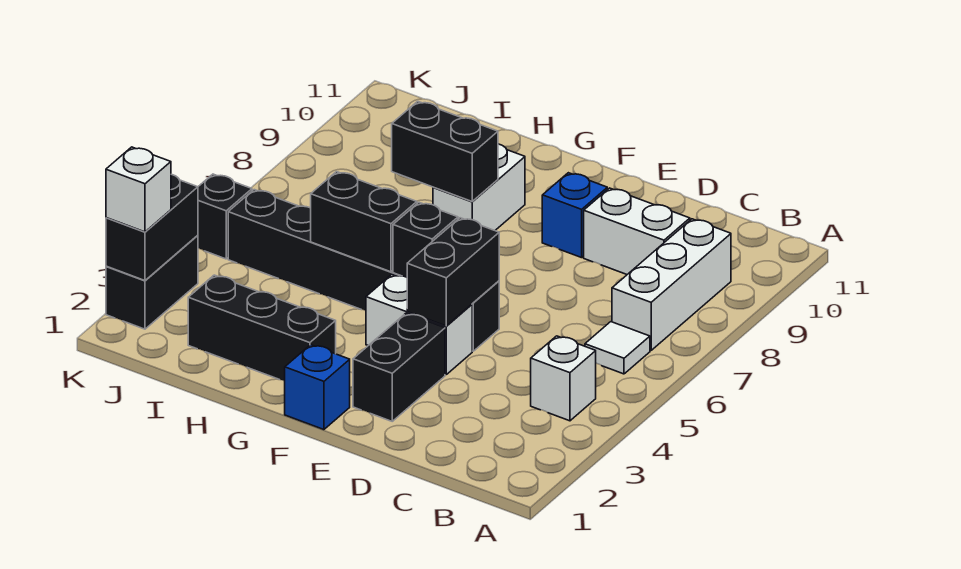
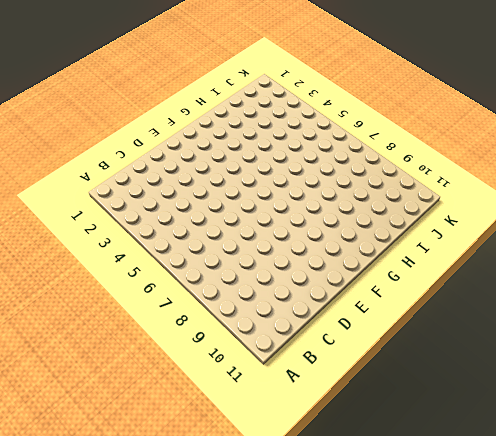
none -> white 1x1 brick [531,336,596,421]
none -> white 1x1 tile [585,322,650,374]
none -> white 1x3 brick [612,219,731,350]

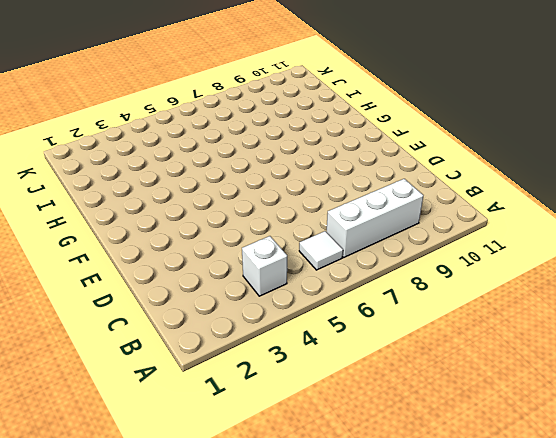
none -> white 1x2 brick [584,188,690,274]
none -> black 1x2 brick [353,313,445,421]
none -> white 1x2 brick [366,275,472,374]

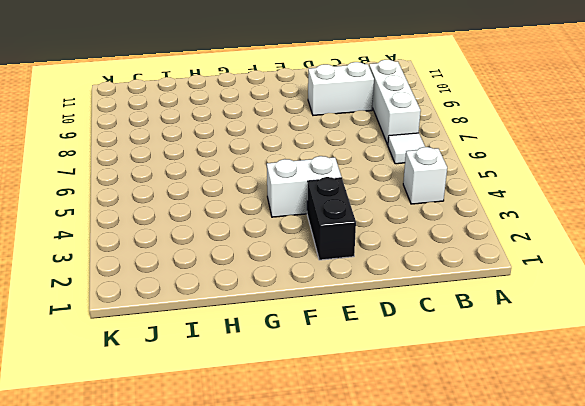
none -> black 1x6 brick [228,190,499,351]
none -> blue 1x1 brick [542,173,607,258]
none -> blue 1x1 brick [285,345,350,430]

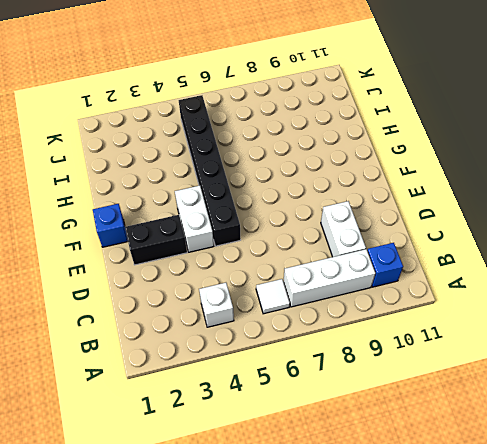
blue 1x1 brick [367,243,403,287] -> blue 1x1 brick moved to [542,173,607,258]
none -> black 1x3 brick [188,275,336,381]
none -> white 1x2 brick [433,144,525,230]
none -> black 1x2 brick [106,235,198,329]

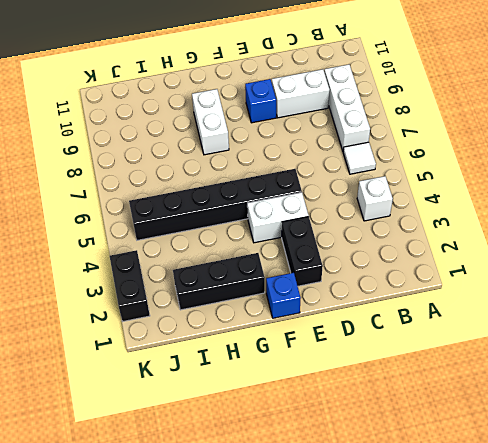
none -> black 1x1 brick [198,174,252,259]
none -> black 1x2 brick [407,218,499,326]
none -> black 1x1 brick [393,202,458,277]

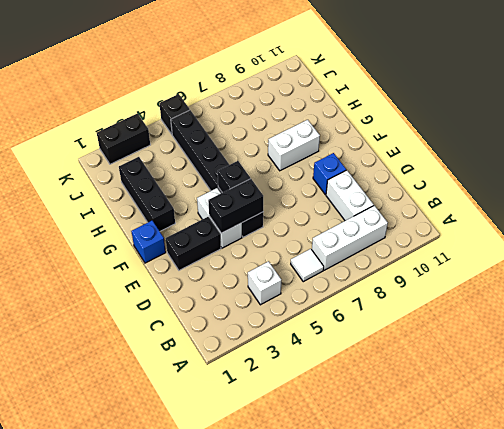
none -> black 1x2 brick [311,172,417,272]
none -> black 1x2 brick [392,101,498,202]
none -> black 1x2 brick [106,174,198,280]

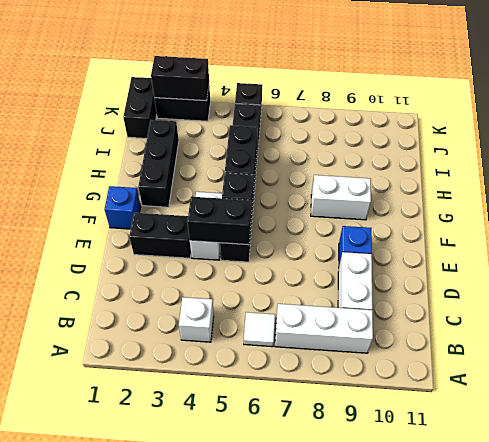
black 1x2 brick [123,77,157,138] -> black 1x2 brick moved to [392,101,498,202]
none -> white 1x1 brick [106,147,171,232]

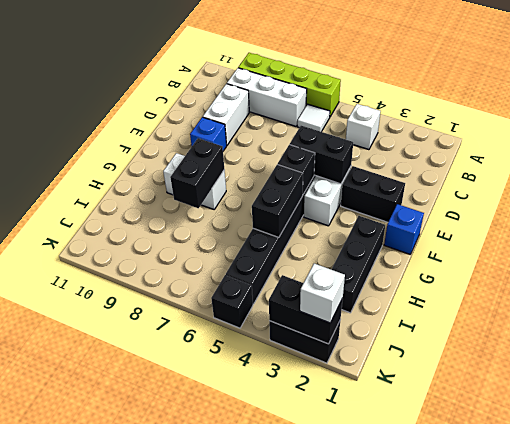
lime 1x4 brick [238,53,341,117] -> none

